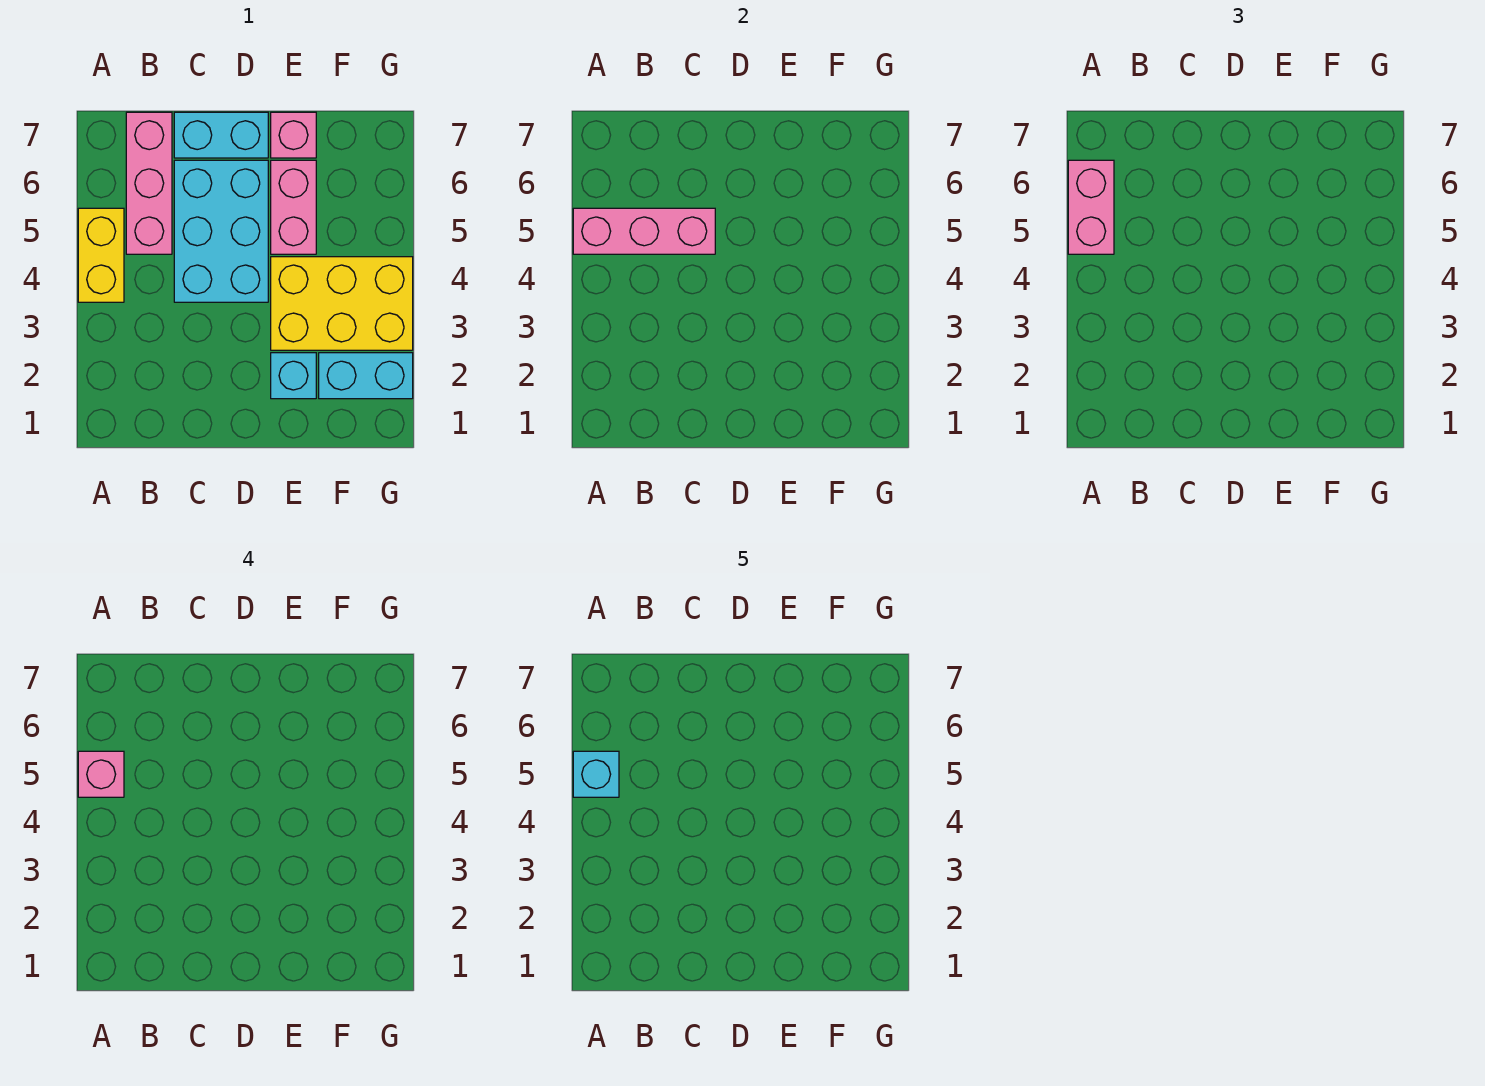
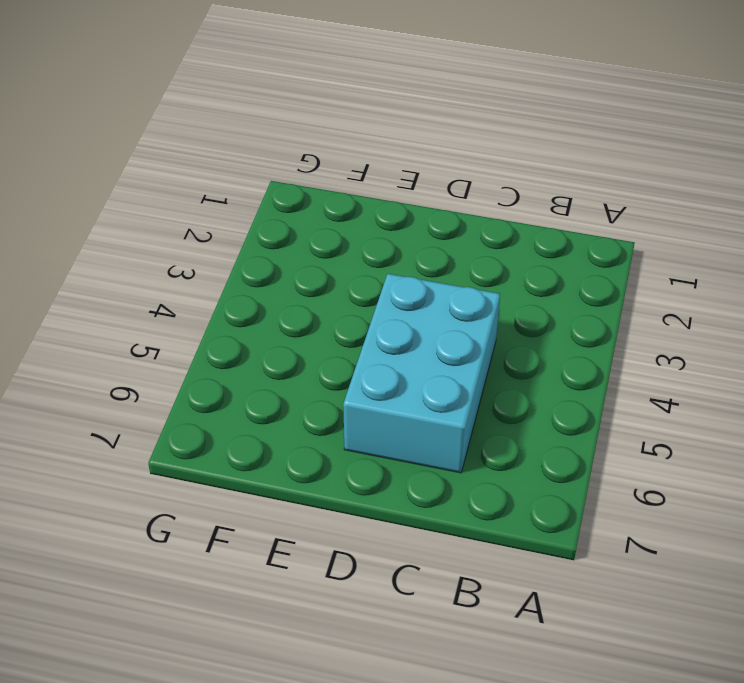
none -> yellow 1x2 brick [78,208,124,302]
none -> pink 1x3 brick [126,112,172,254]
none -> cyan 1x2 brick [174,112,268,158]

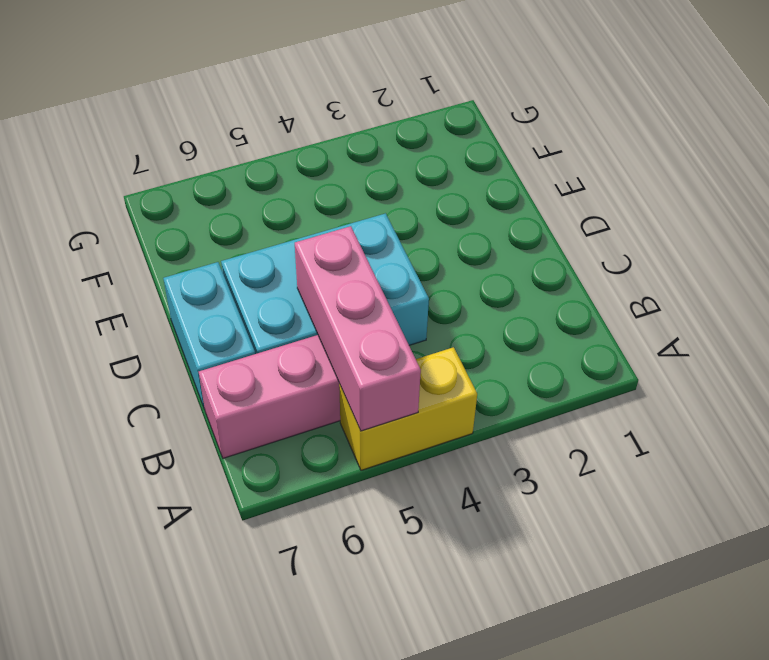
none -> cyan 1x1 brick [271,353,316,399]
none -> yellow 2x3 brick [271,257,413,350]
none -> pink 1x2 brick [271,160,316,254]

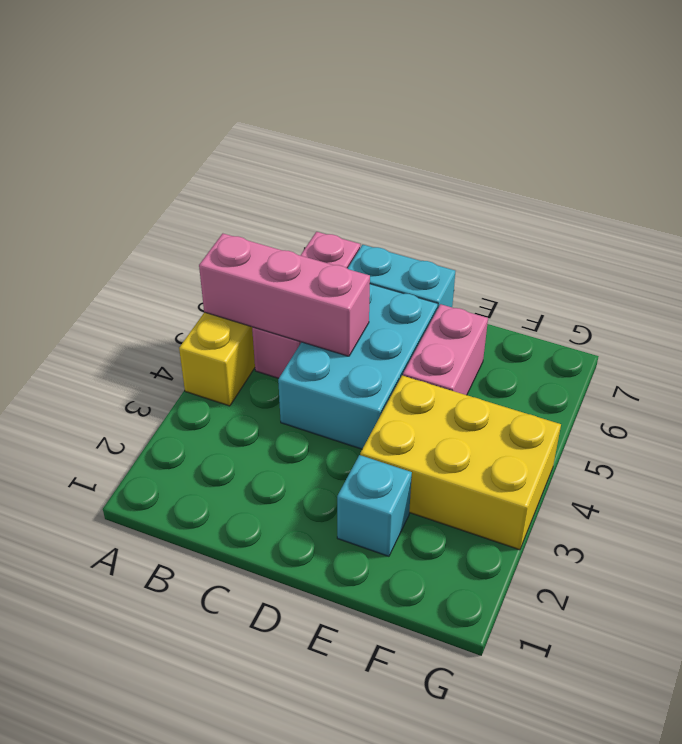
none -> pink 1x1 brick [271,112,316,158]
none -> cyan 1x2 brick [319,353,413,399]
none -> pink 1x2 brick [1068,160,1114,254]

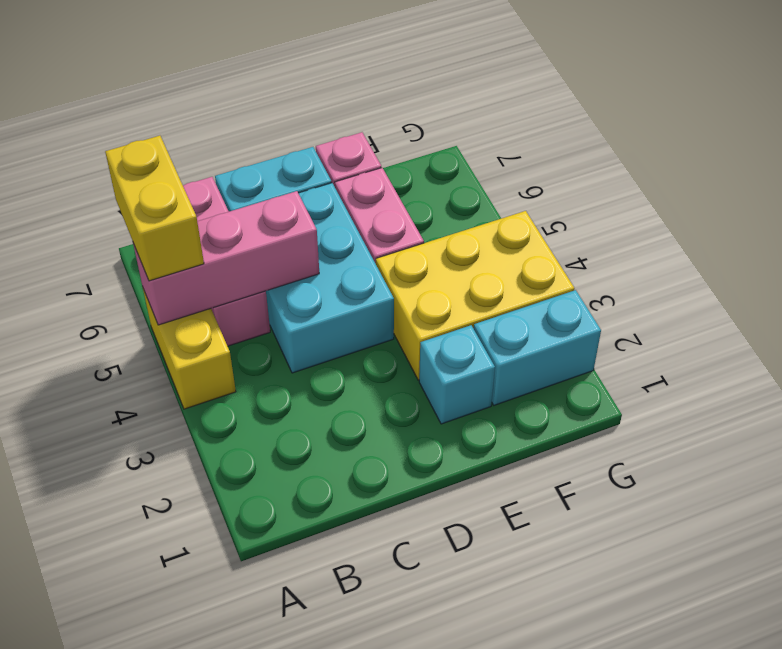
yellow 1x2 brick [105,136,204,281] -> pink 1x2 brick [1068,160,1114,254]
none -> pink 1x1 brick [78,751,124,797]
none -> cyan 1x1 brick [573,751,619,797]

